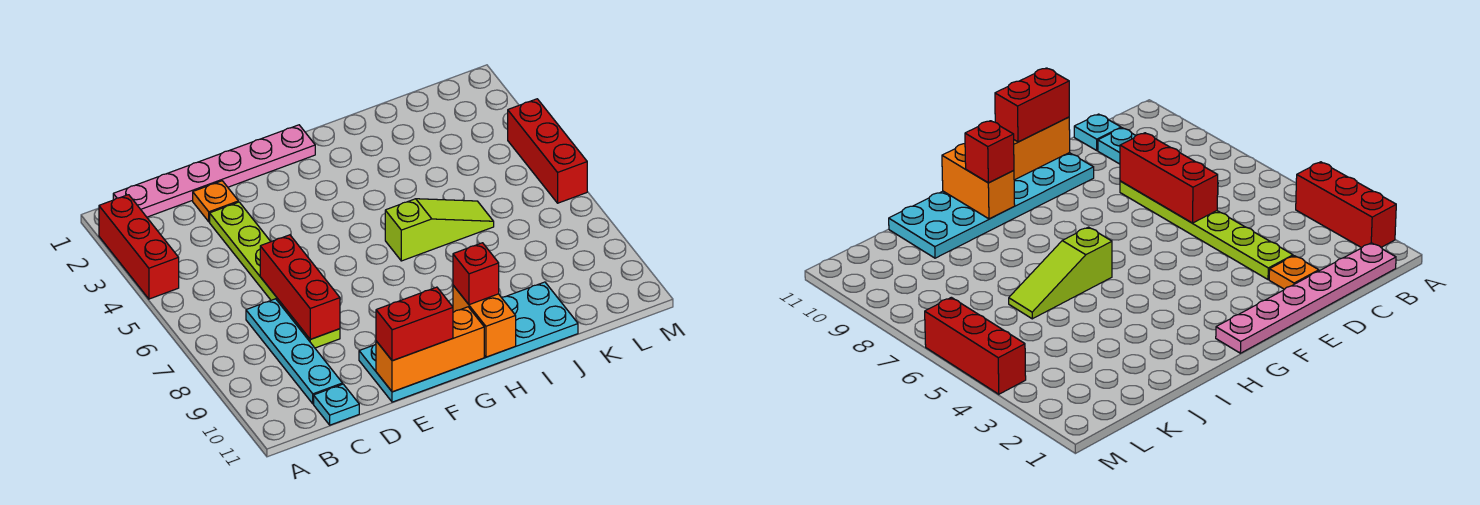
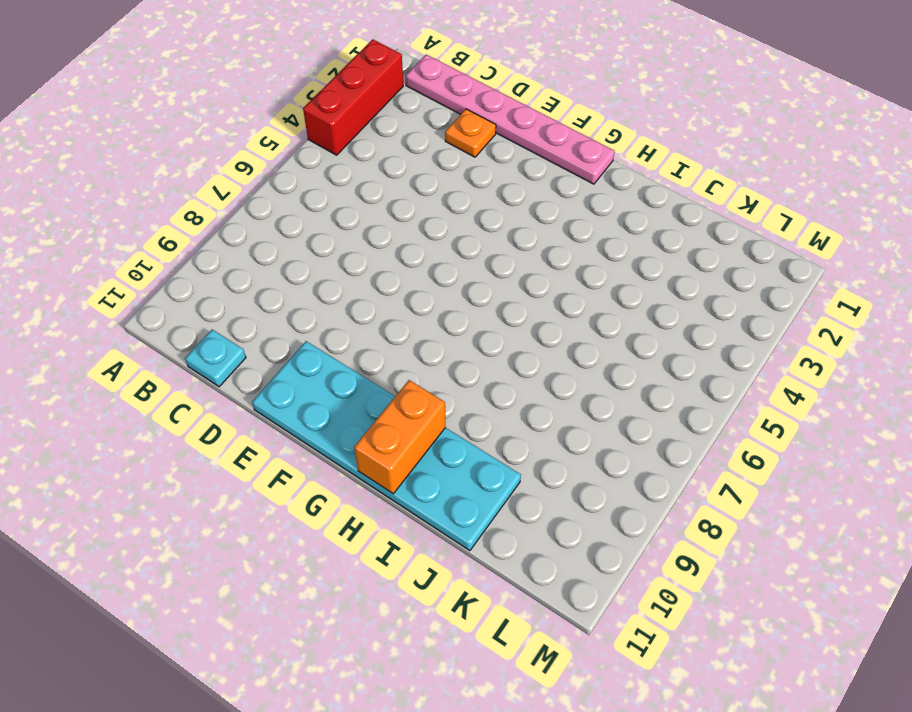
none -> cyan 1x4 plate [246,299,343,404]
none -> lime 1x6 plate [210,202,340,348]
none -> lime 1x3 slope [385,199,494,261]

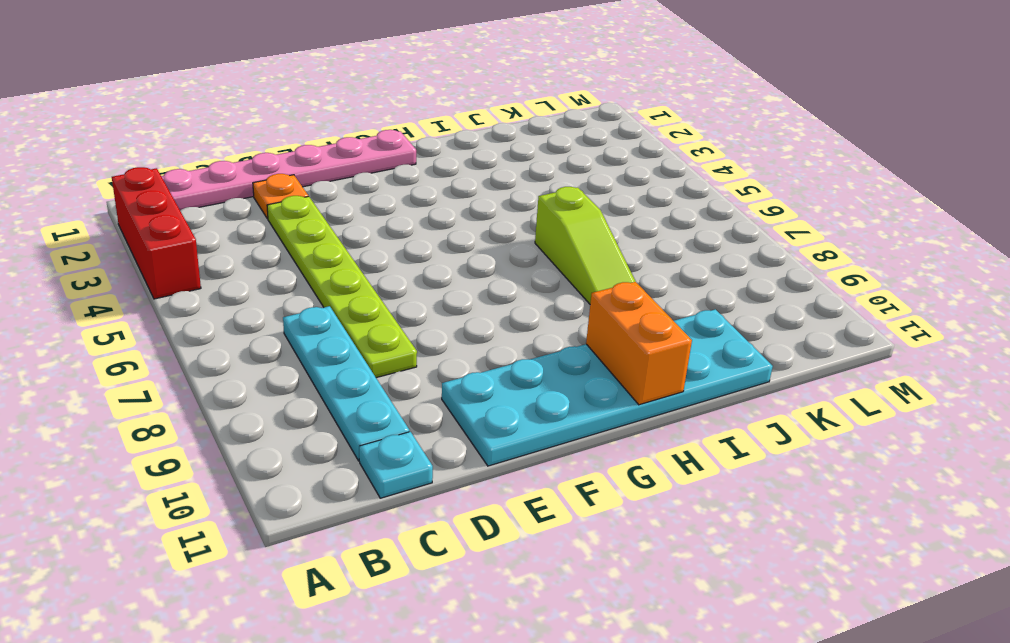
lime 1x3 slope [535,187,636,304] -> lime 1x3 slope turned to [385,199,494,261]
none -> red 1x3 brick [508,99,587,203]
none -> red 1x3 brick [260,235,340,339]
none -> orange 1x3 brick [376,307,484,392]

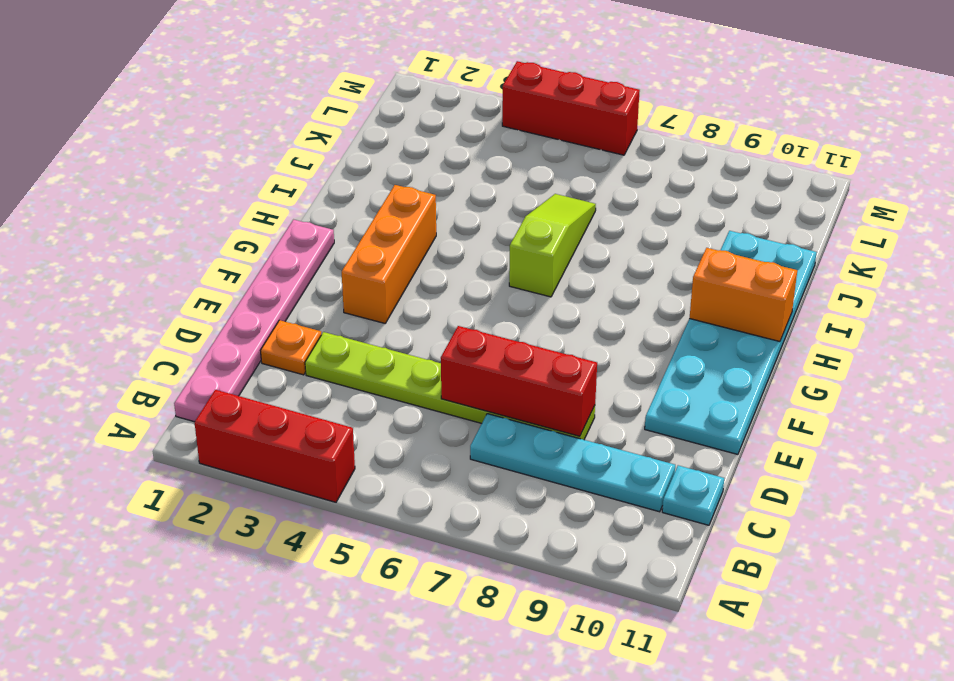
orange 1x3 brick [342,185,436,323] -> orange 1x3 brick moved to [376,307,484,392]
none -> red 1x2 brick [376,287,453,361]
none -> red 1x1 brick [453,243,499,305]

